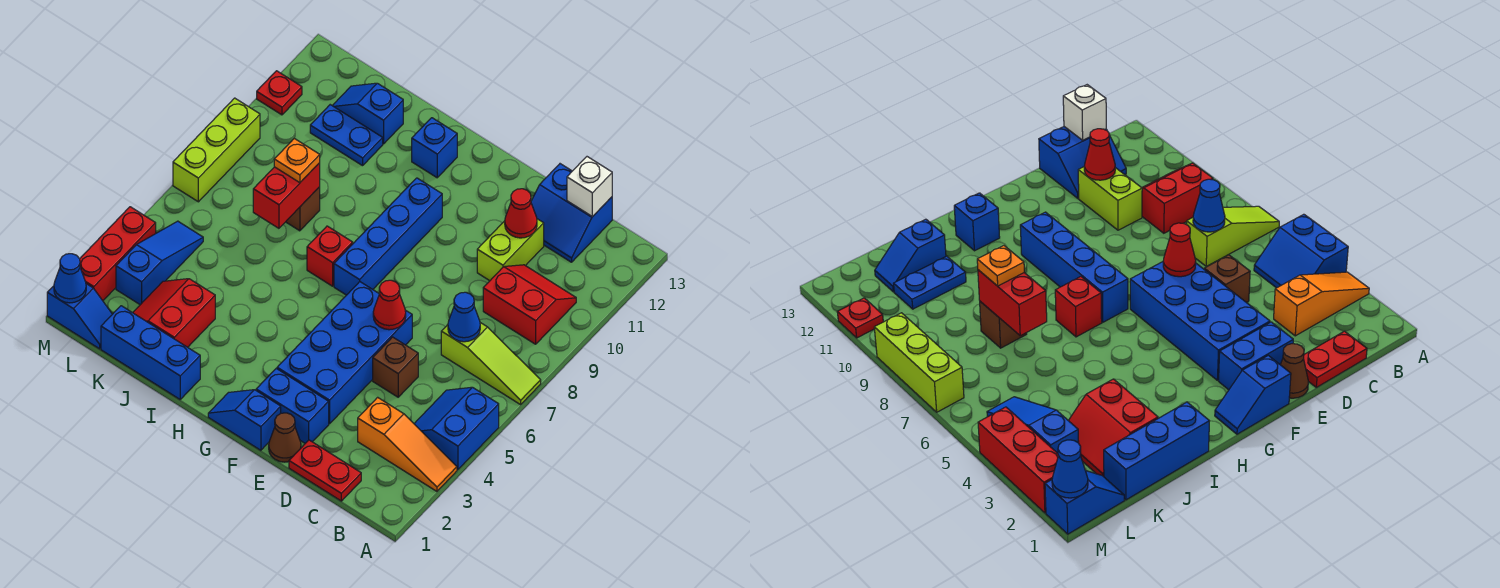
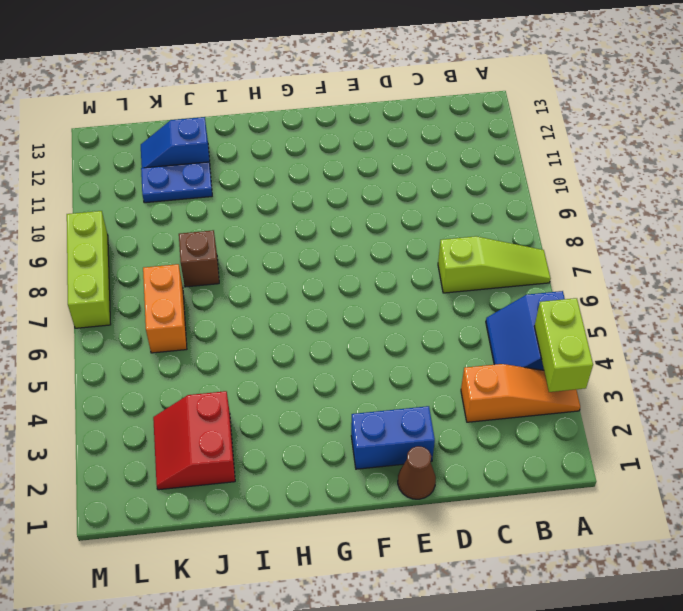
lime 1x2 brick [534,298,593,392] -> lime 1x2 brick moved to [477,219,544,281]
orange 1x2 brick [143,264,187,353] -> none
none -> red 2x2 slope [483,265,576,344]
none -> red 1x2 plate [289,440,361,501]
none -> blue 2x2 slope [531,164,612,262]
none -> brown 1x1 brick [373,337,418,397]

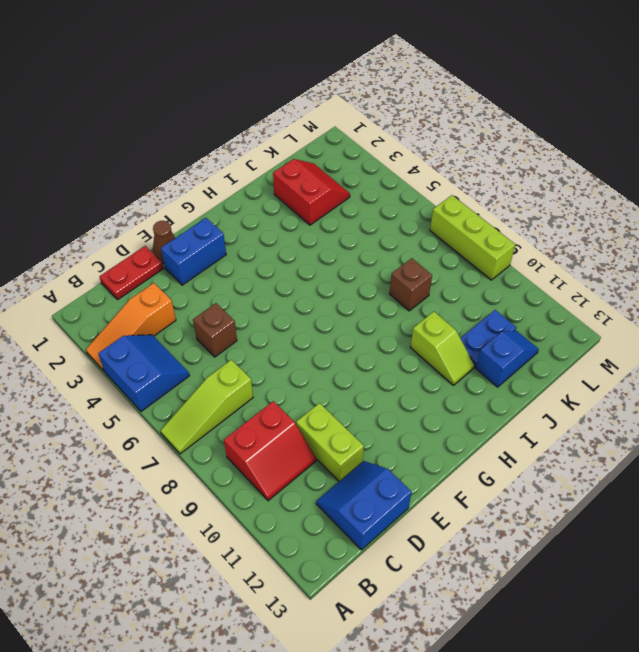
lime 1x2 slope [410,312,474,385] -> none
none -> blue 2x4 brick [277,282,412,424]
none -> blue 1x2 slope [208,390,281,450]
none -> blue 1x4 brick [334,178,442,295]
none -> red 1x1 brick [307,226,353,286]

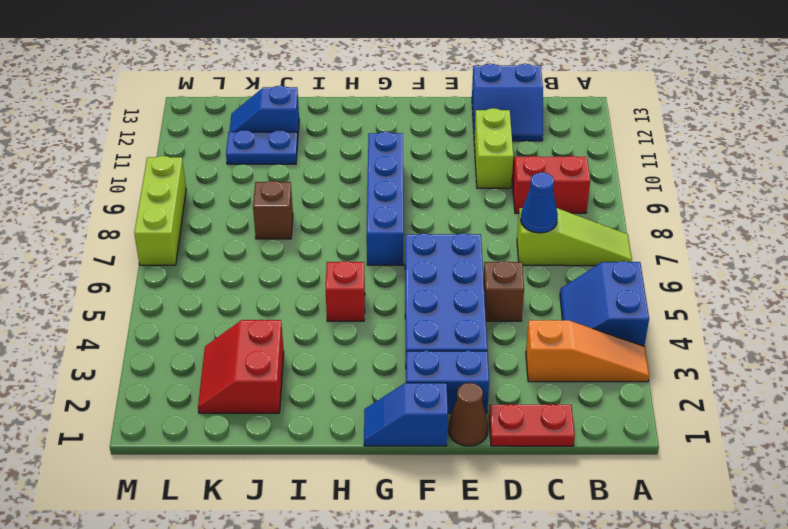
red 1x1 brick [326,261,365,321] -> red 1x1 brick moved to [307,226,353,286]
none -> blue 1x1 brick [412,118,457,178]
none -> blue 1x3 brick [101,306,200,399]
none -> blue 1x2 slope [47,284,112,349]
none -> blue 1x3 slope [116,221,203,305]

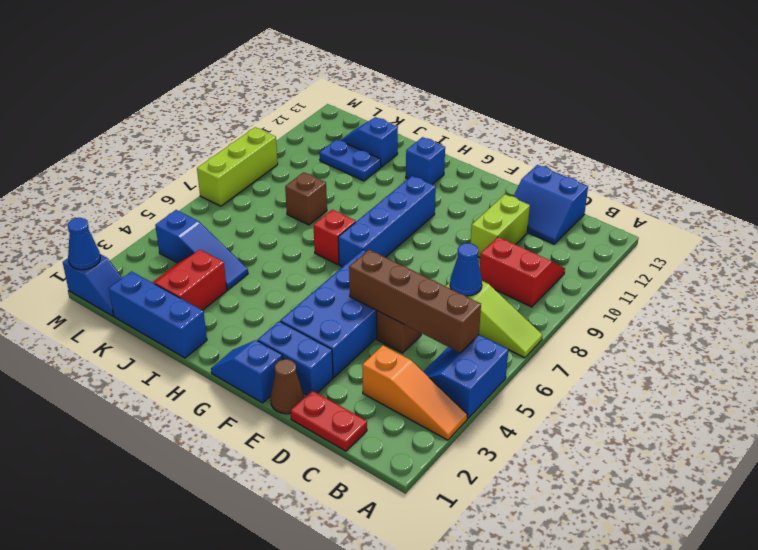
brown 1x4 brick [349,250,481,353] -> none
blue 1x3 slope [155,210,248,290] -> blue 1x3 slope turned to [116,221,203,305]
none -> red 1x3 brick [80,207,156,301]
none -> red 1x1 plate [257,71,302,115]
none -> white 1x1 brick [567,157,612,217]
none -> red 1x1 cone [505,189,537,238]

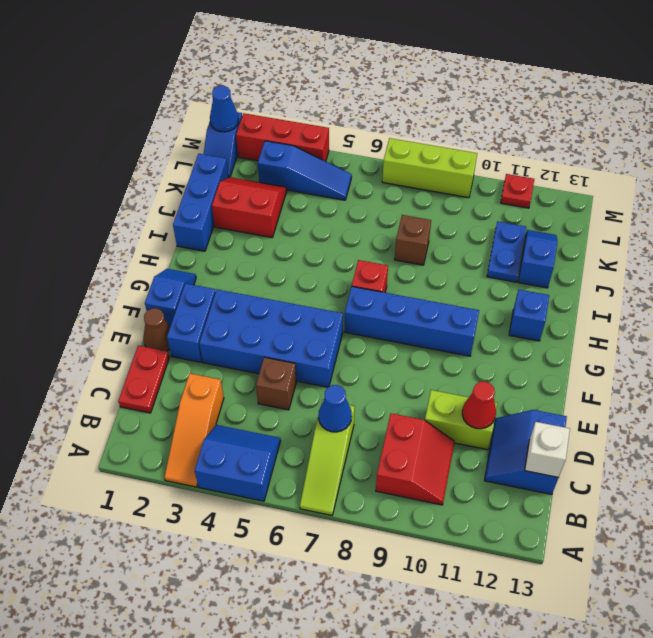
none -> red 1x1 cone [373,280,406,330]
none -> red 1x2 brick [253,163,320,228]
none -> orange 1x1 plate [274,139,320,183]

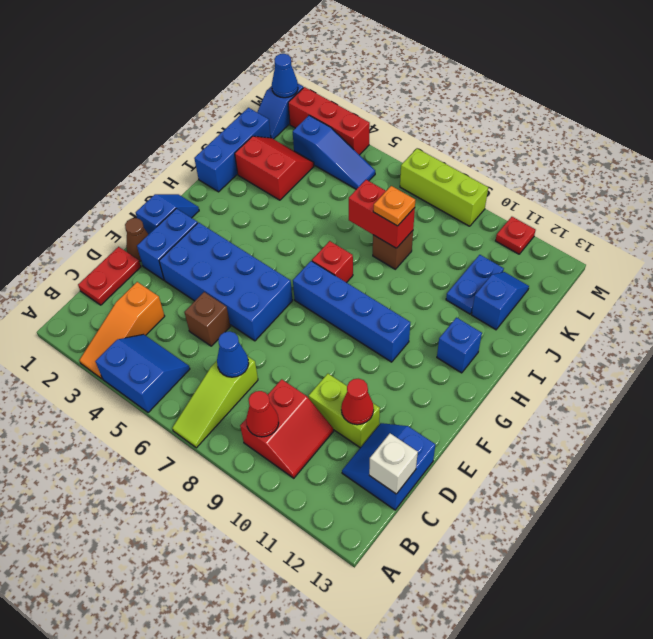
red 1x1 cone [246,391,279,437] -> red 1x1 cone moved to [373,280,406,330]

